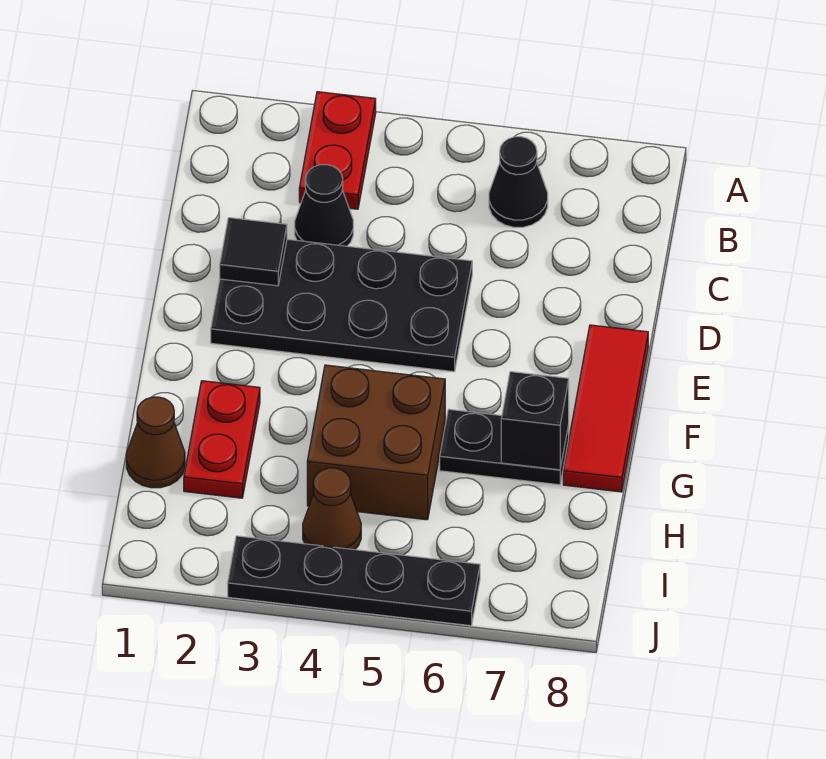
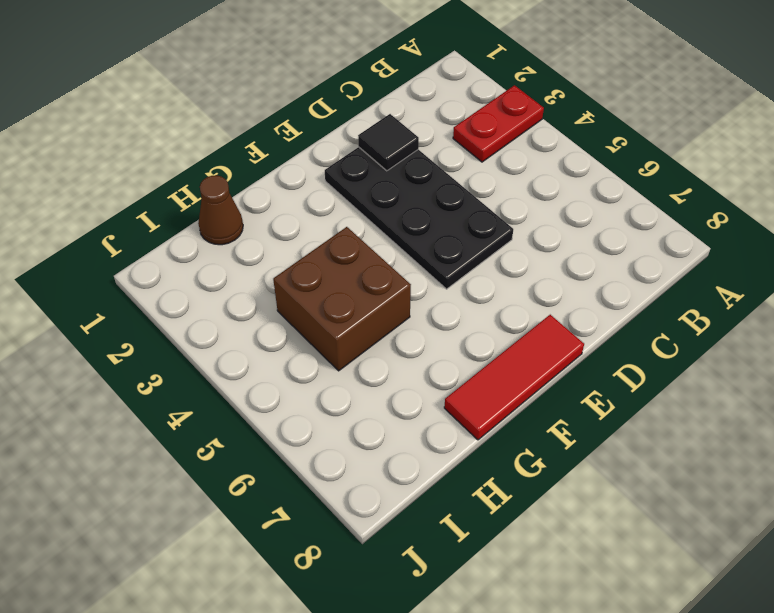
none -> black 1x1 cone [489,137,548,227]
none -> black 1x1 cone [295,165,353,246]
none -> red 1x2 plate [184,381,260,498]

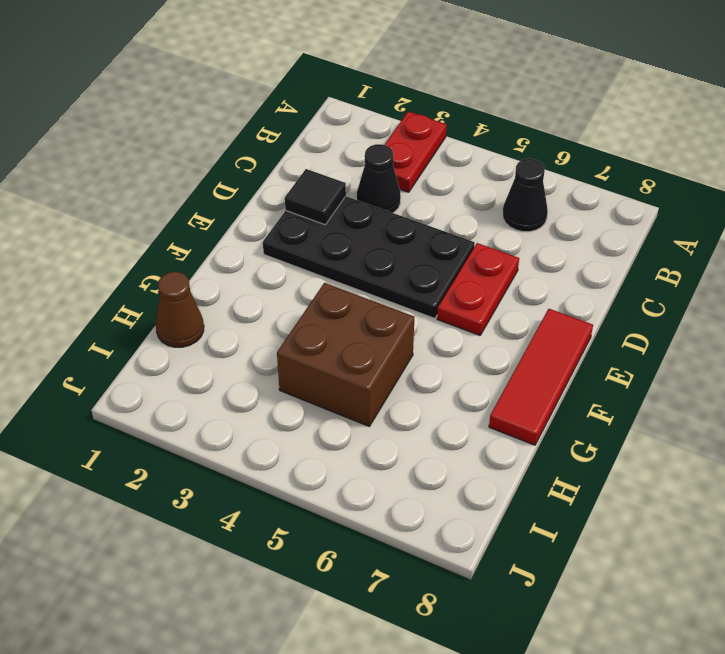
red 1x2 plate [437,243,519,335] -> red 1x2 plate moved to [184,381,260,498]
none -> black 1x2 plate [440,409,569,485]
none -> brown 1x1 cone [303,468,361,550]
none -> black 1x4 plate [228,536,480,626]

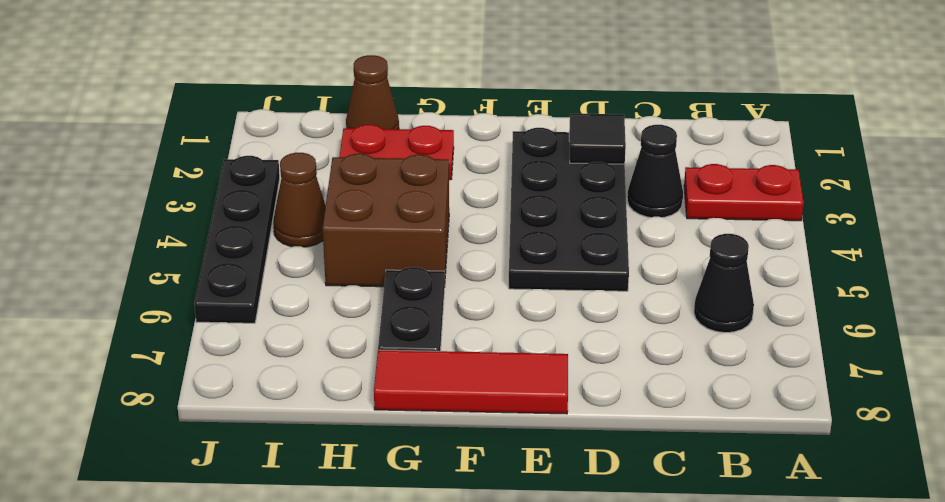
none -> black 1x1 brick [501,372,569,470]

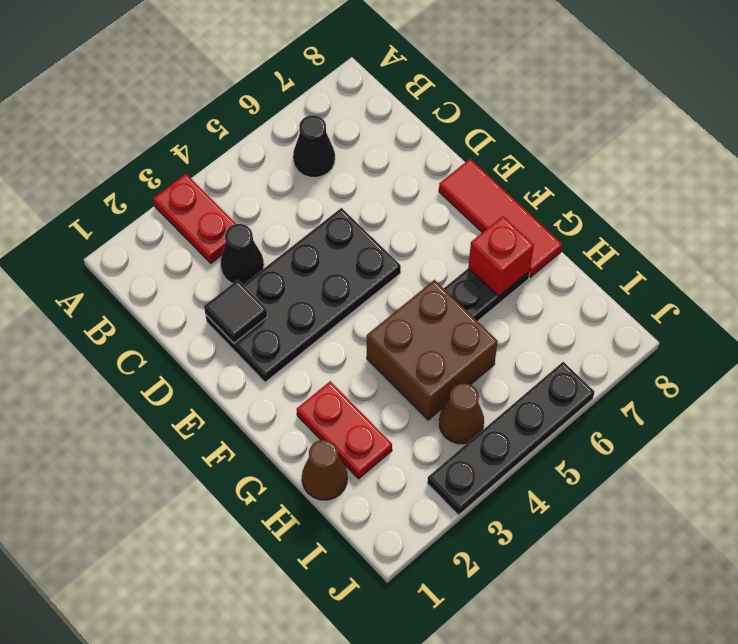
red 1x1 brick [468,216,534,296] -> black 1x1 brick [501,372,569,470]

